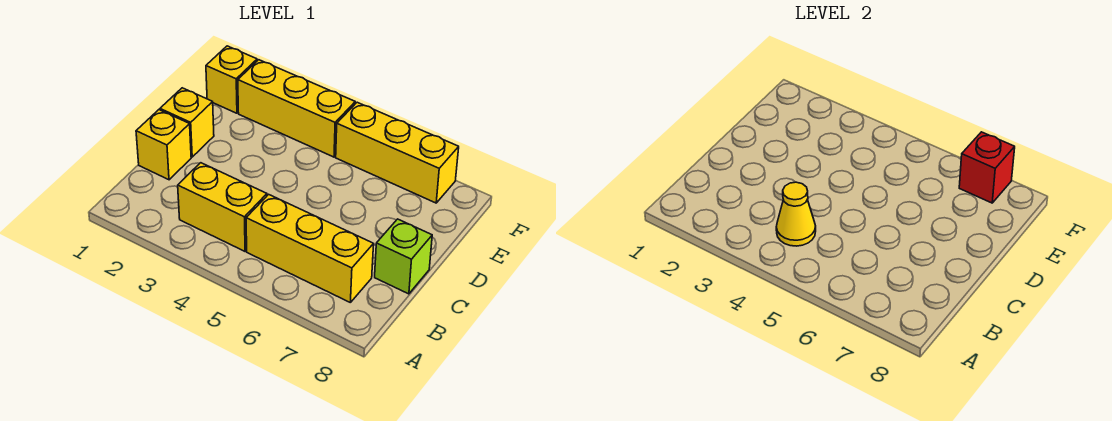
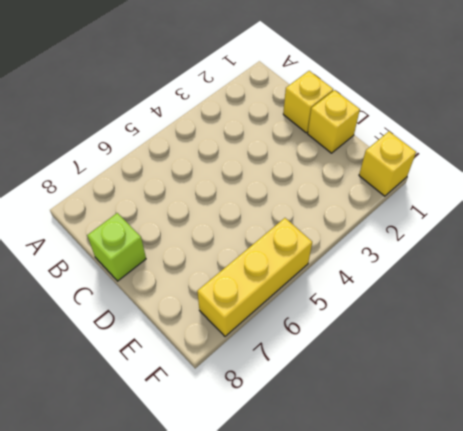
none -> yellow 1x2 brick [178,163,267,251]
none -> yellow 1x3 brick [246,194,374,302]

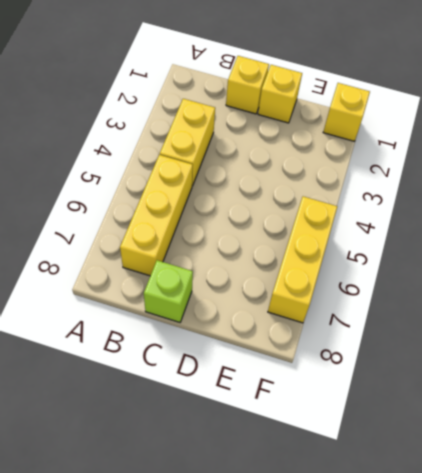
none -> yellow 1x3 brick [238,60,355,157]
none -> yellow 1x1 cone [776,182,816,246]

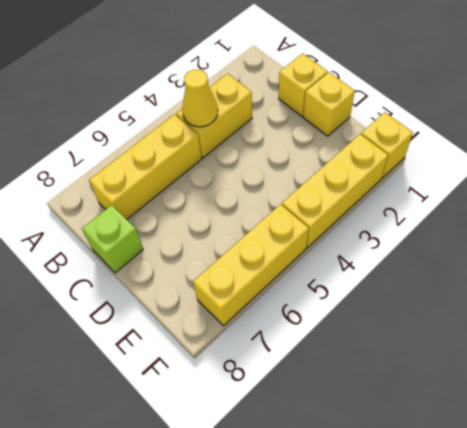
none -> red 1x1 brick [959,132,1015,203]

